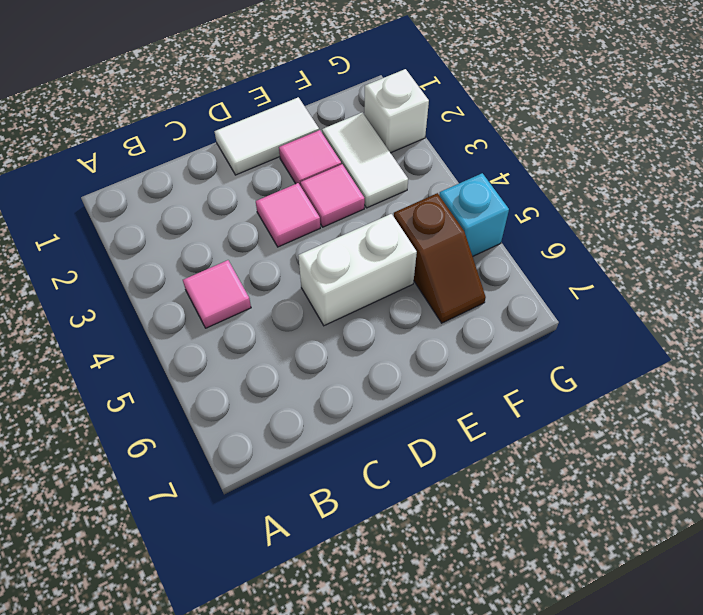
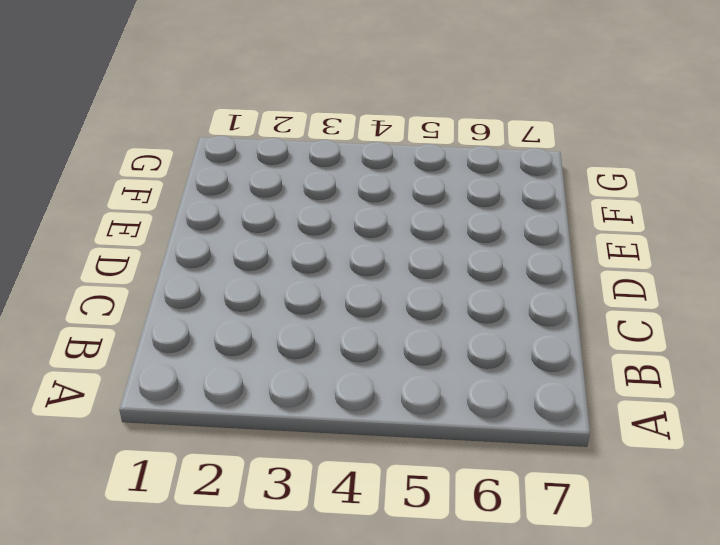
none -> pink 1x1 tile [183,260,251,328]
none -> white 1x2 tile [214,97,319,175]

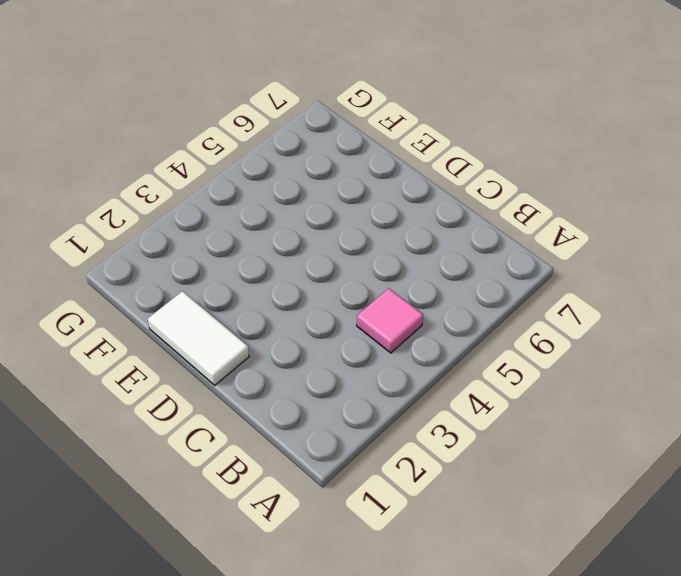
none -> pink 1x1 tile [256,183,320,247]
none -> white 1x2 brick [298,214,417,326]

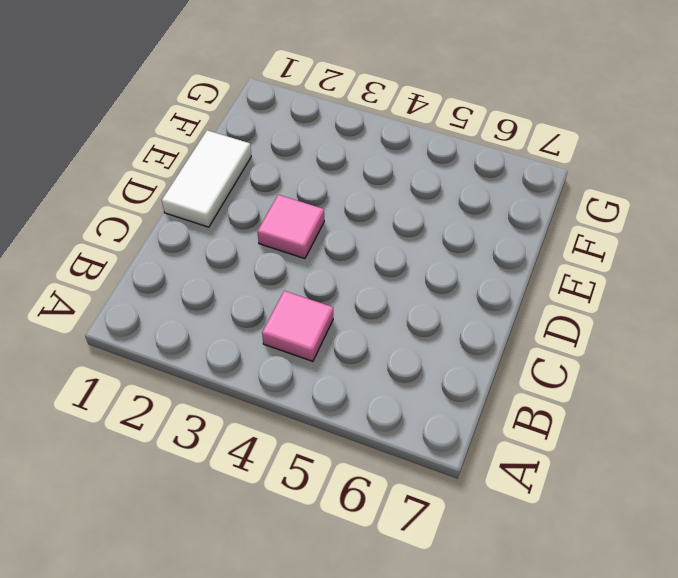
none -> white 1x2 brick [298,214,417,326]
none -> pink 1x1 tile [279,130,341,186]

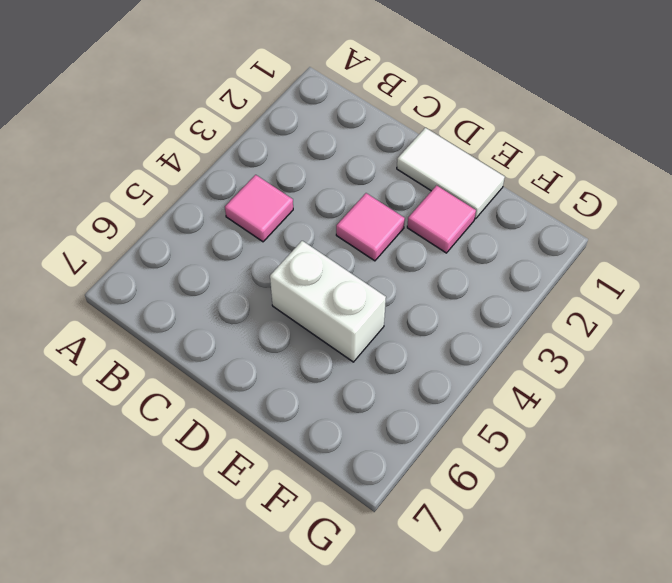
none -> pink 1x1 tile [301,164,365,227]
none -> white 1x2 tile [322,113,408,208]

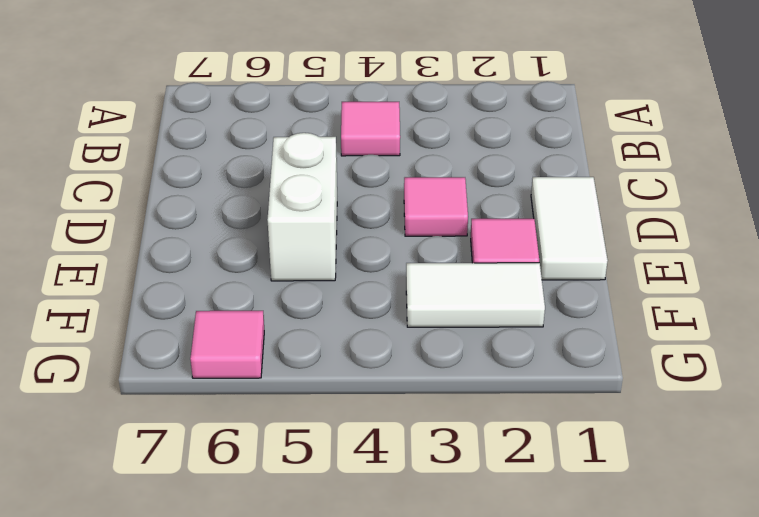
pink 1x1 tile [190,311,264,378] -> pink 1x1 tile moved to [301,164,365,227]
none -> brown 1x2 slope [394,193,486,323]
none -> white 1x1 brick [364,69,429,153]

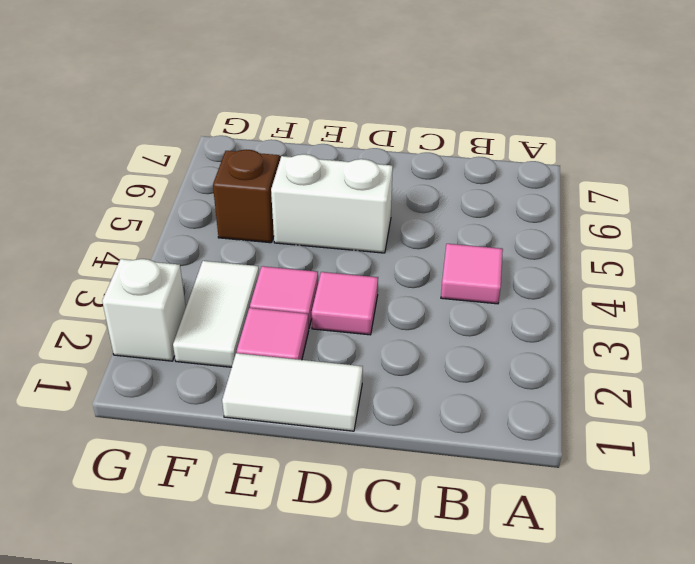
none -> cyan 1x1 brick [439,173,509,256]

